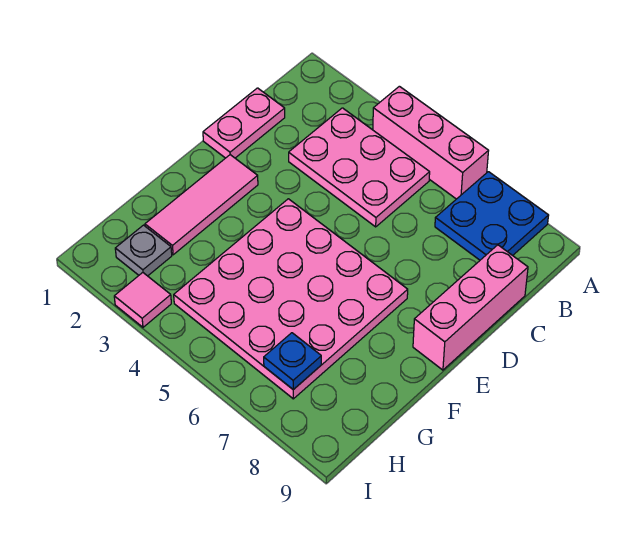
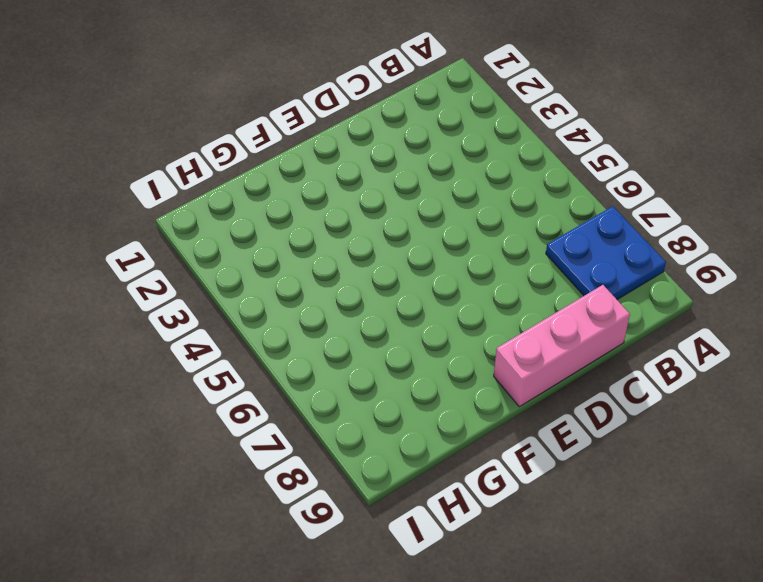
none -> pink 1x3 brick [373,86,488,199]
none -> pink 2x3 plate [289,108,430,227]

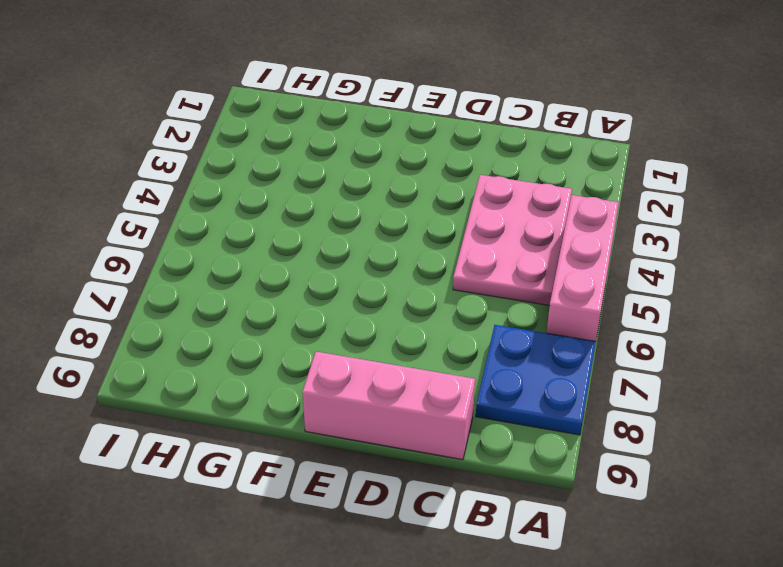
none -> pink 1x2 plate [203,88,285,158]
none -> pink 1x3 tile [145,155,258,255]

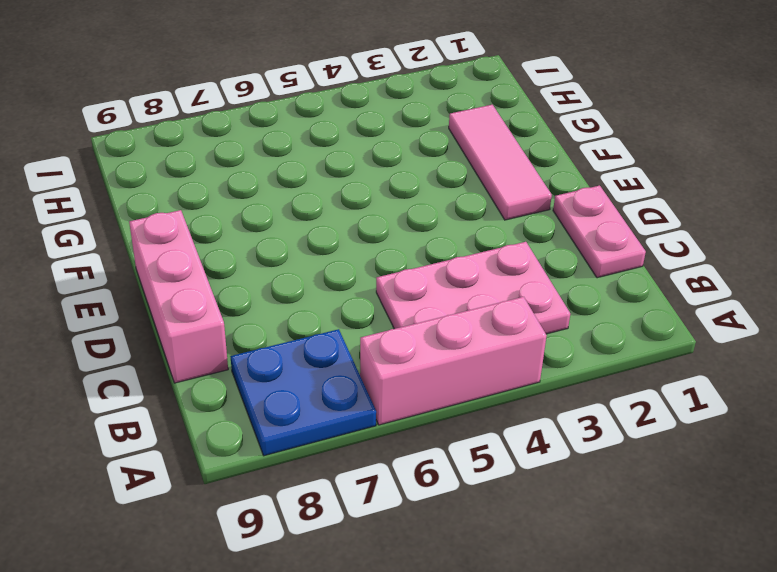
none -> pink 4x4 plate [174,199,408,399]
none -> grey 1x1 plate [115,225,172,276]

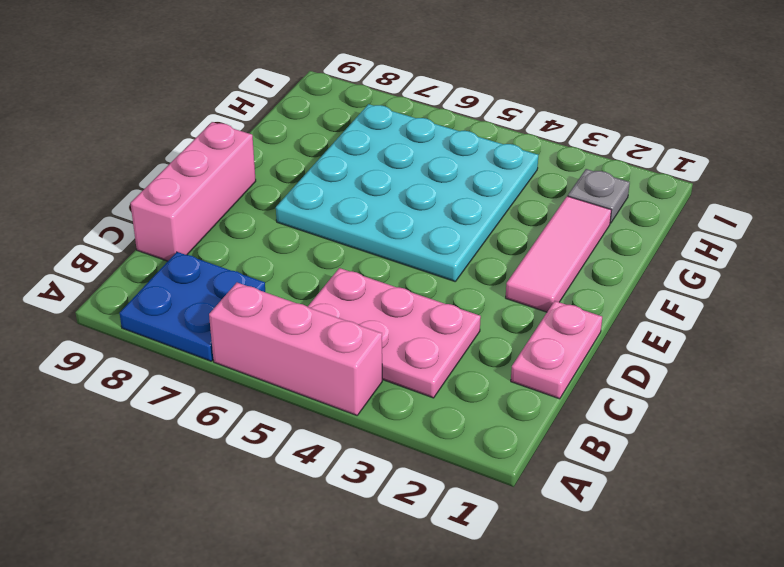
cyan 4x4 plate [276,104,538,281] -> pink 4x4 plate [174,199,408,399]
none -> pink 1x1 tile [114,273,171,327]
none -> blue 1x1 plate [264,333,321,390]

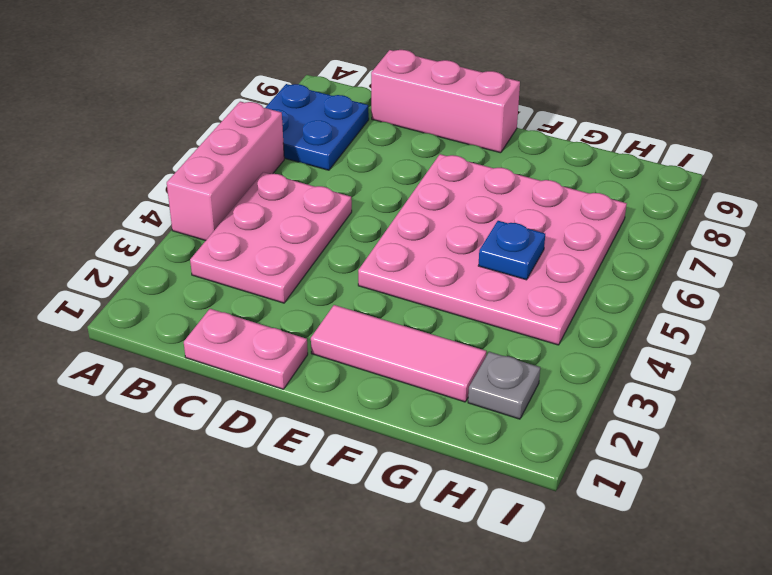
blue 1x1 plate [478,221,545,280] -> blue 1x1 plate moved to [264,333,321,390]
none -> pink 1x1 tile [114,273,171,327]

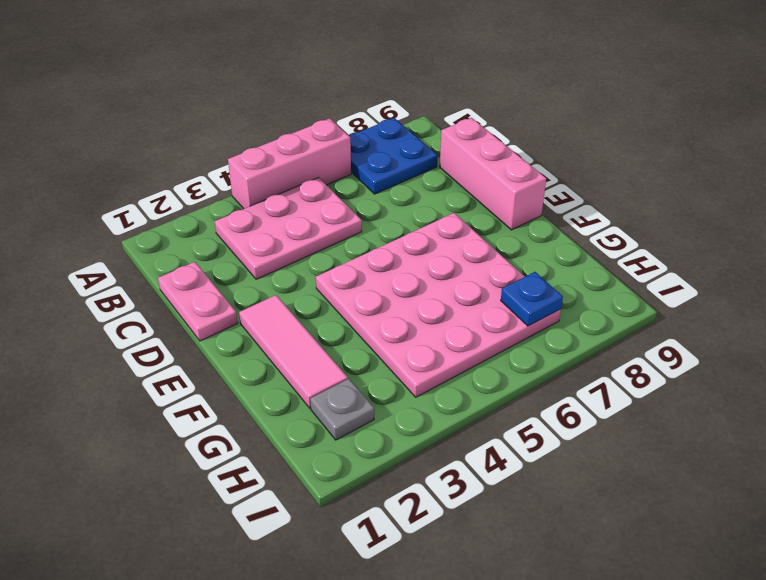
none -> pink 1x1 tile [114,273,171,327]

